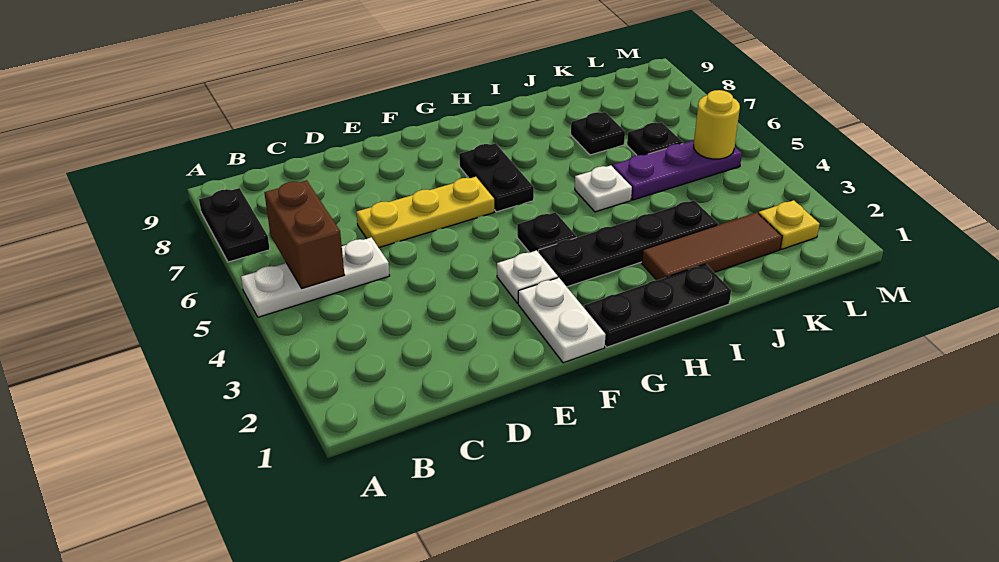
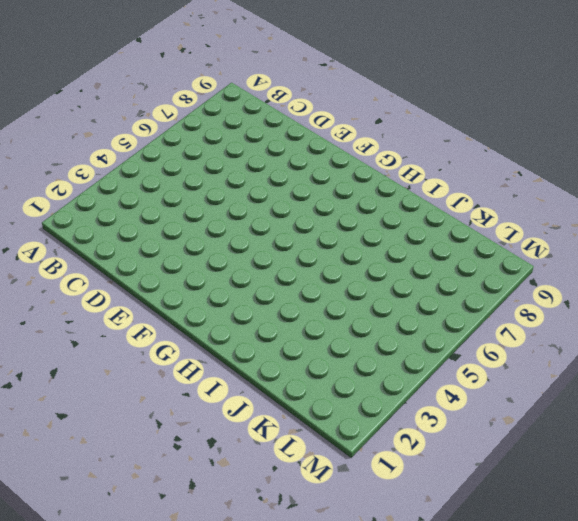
none -> white 1x3 plate [241,237,390,317]
none -> black 1x2 plate [199,188,270,262]
none -> yellow 1x3 plate [356,177,494,248]

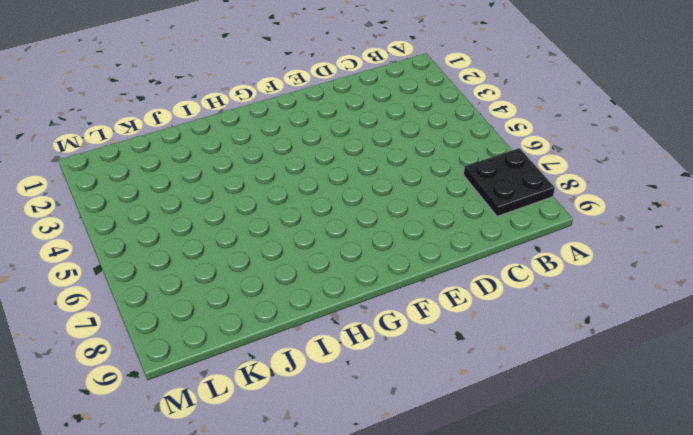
black 2x2 plate [464,148,555,216] -> black 1x2 plate [199,188,270,262]
none -> white 1x3 plate [241,237,390,317]
none -> yellow 1x3 plate [356,177,494,248]
none -> white 1x2 plate [518,278,606,363]

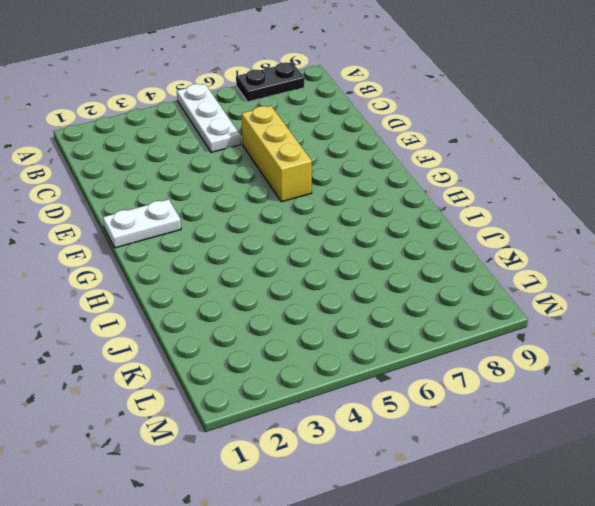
yellow 1x3 brick [242,106,312,202] -> yellow 1x3 plate [356,177,494,248]
none -> white 1x1 plate [497,250,558,303]
none -> black 1x3 plate [584,264,731,347]
none -> black 1x4 plate [539,200,718,287]

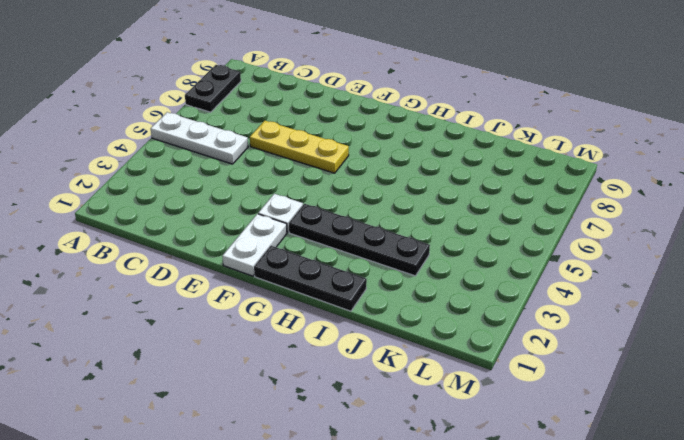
none -> black 1x1 plate [517,212,576,253]
none -> black 1x2 plate [459,143,534,212]
none -> brown 1x3 tile [642,213,782,280]

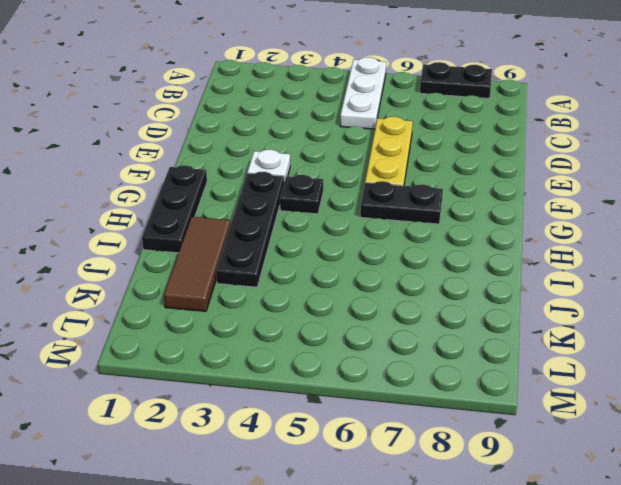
none -> white 1x2 plate [518,278,606,363]
none -> white 1x1 plate [575,165,632,212]
none -> purple 1x3 plate [613,140,742,200]

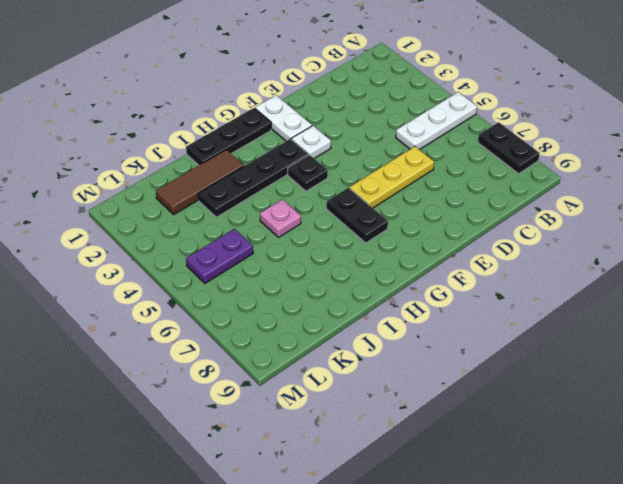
pink 1x1 plate [260,199,301,237] -> white 1x1 plate [575,165,632,212]
purple 1x2 plate [186,229,253,283] -> purple 1x3 plate [613,140,742,200]
none -> black 1x1 plate [571,112,625,155]
none -> black 1x1 plate [627,122,683,155]
none -> yellow 1x1 plate [759,200,820,249]

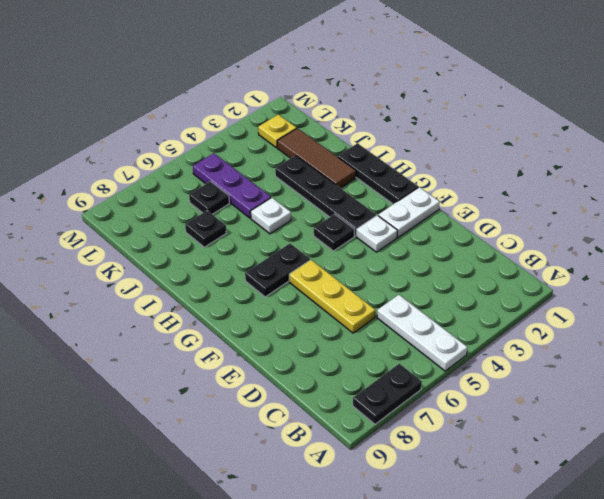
none -> brown 1x2 brick [264,180,344,288]
none -> yellow 1x1 round brick [694,90,740,159]

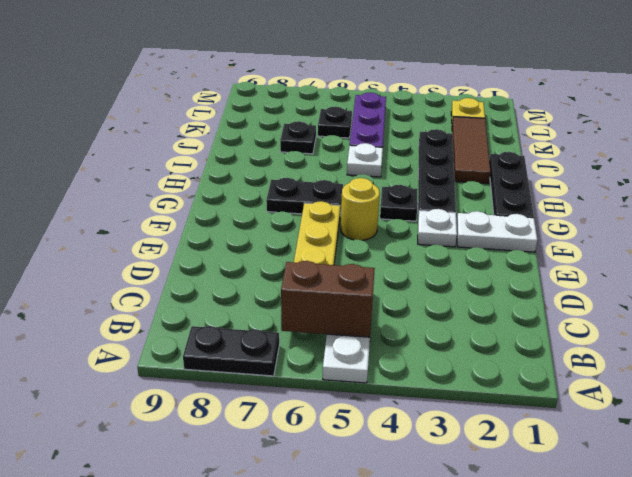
yellow 1x1 round brick [341,178,380,240] -> yellow 1x1 round brick moved to [694,90,740,159]

